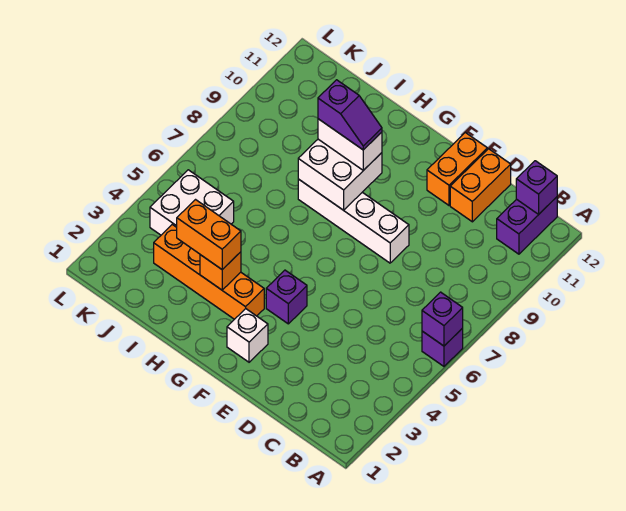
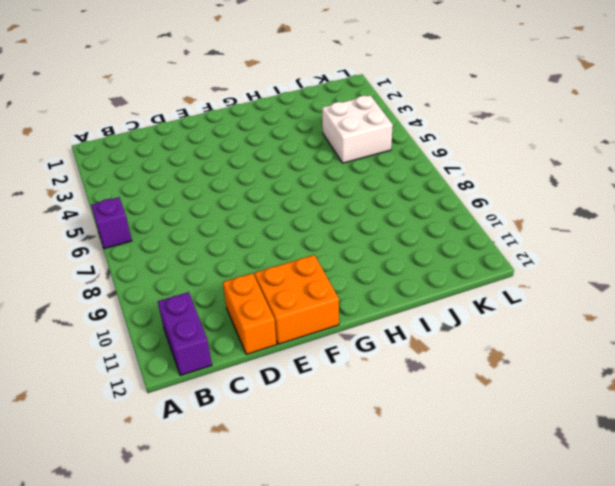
orange 2x2 brick [255,255,339,344] -> orange 1x2 brick [427,133,487,205]
none -> white 1x4 brick [298,179,409,263]
none -> white 1x1 brick [227,309,268,362]
none -> purple 1x1 brick [266,270,307,324]

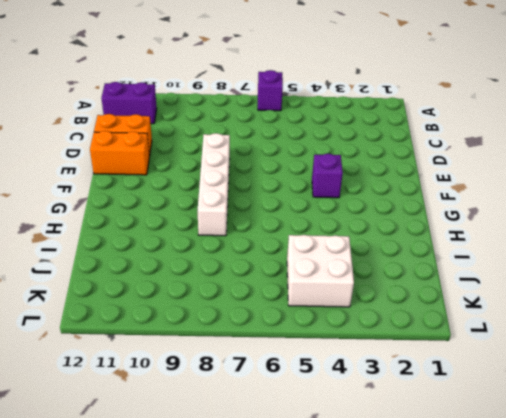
none -> white 1x1 brick [227,309,268,362]
none -> orange 1x4 brick [154,225,264,319]
none -> purple 1x1 brick [422,292,463,346]

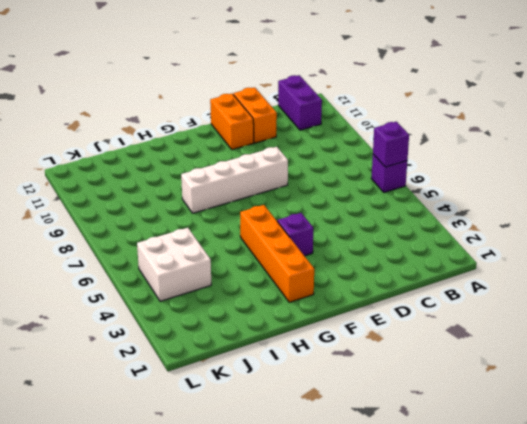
orange 1x4 brick [240,205,314,302] -> orange 1x4 brick turned to [154,225,264,319]
none -> white 1x1 brick [227,309,268,362]
none -> purple 1x1 brick [516,161,557,214]
none -> white 2x2 brick [298,139,382,210]

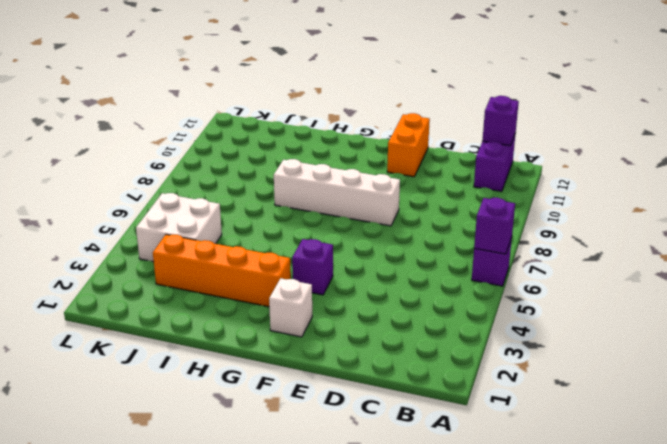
none -> orange 1x2 brick [450,149,511,222]
none -> white 2x2 brick [298,139,382,210]
none -> orange 1x1 brick [200,252,241,290]

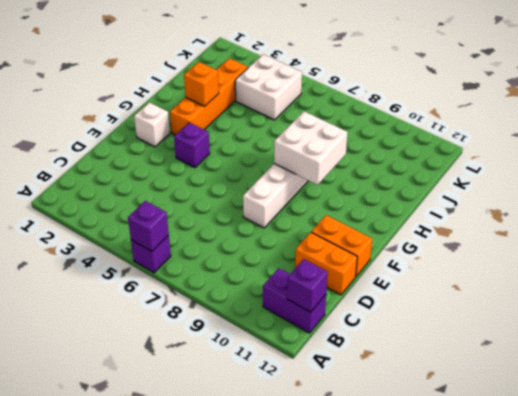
none -> white 1x2 brick [318,119,382,170]
none -> orange 1x2 brick [177,200,241,270]
none -> purple 1x2 slope [318,80,382,150]

